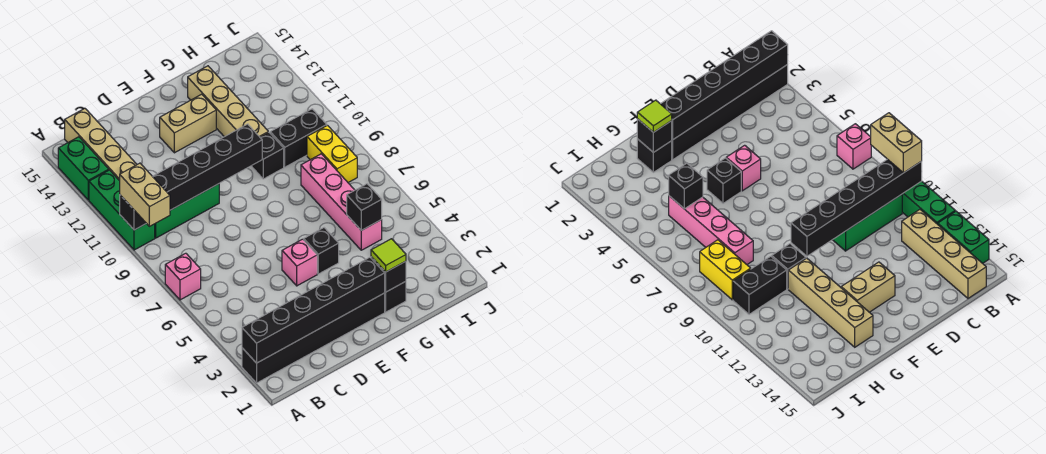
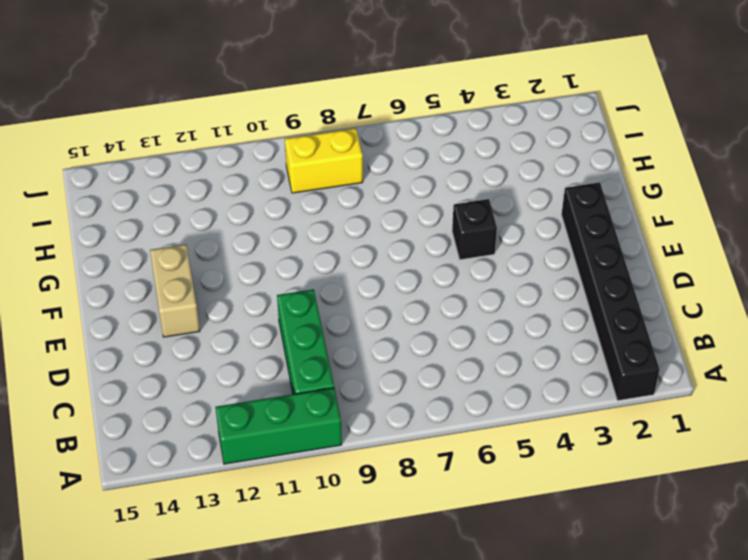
none -> pink 1x1 brick [165,253,201,300]
none -> green 1x2 brick [58,137,109,200]
none -> tan 1x4 brick [65,109,137,181]

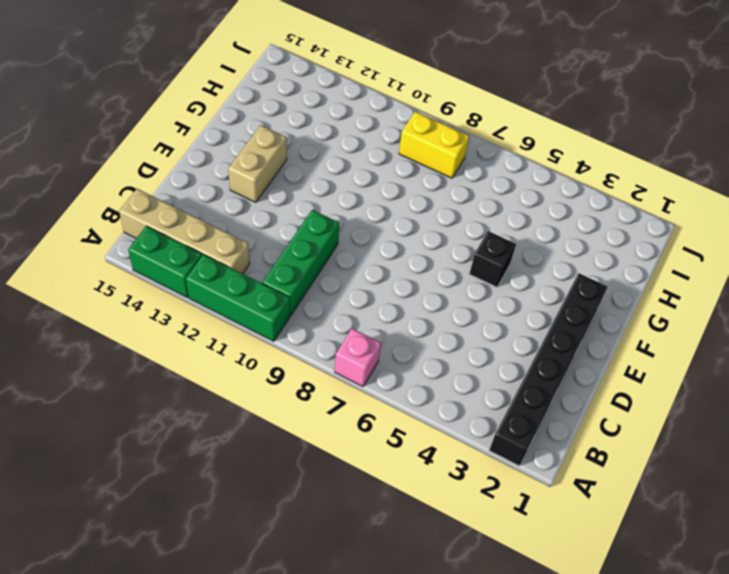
none -> pink 1x1 brick [282,239,317,286]
none -> black 1x1 brick [385,281,406,312]
none -> black 1x1 brick [252,132,284,179]

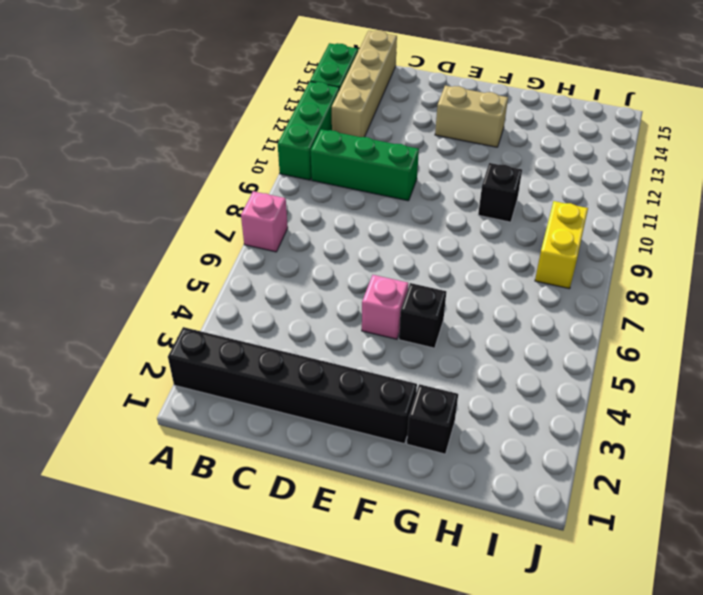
none -> tan 1x4 brick [188,66,268,137]
none -> pink 1x4 brick [301,154,382,250]
none -> black 1x2 brick [270,109,327,167]

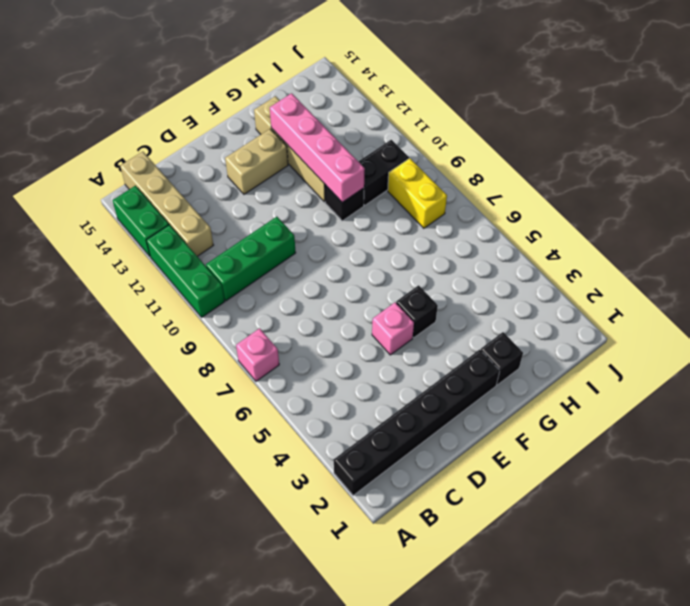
pink 1x4 brick [270,93,365,202] -> pink 1x4 brick moved to [301,154,382,250]
none -> black 1x6 brick [242,257,385,363]
none -> black 1x6 brick [120,124,262,230]
none -> black 1x1 brick [371,257,406,292]

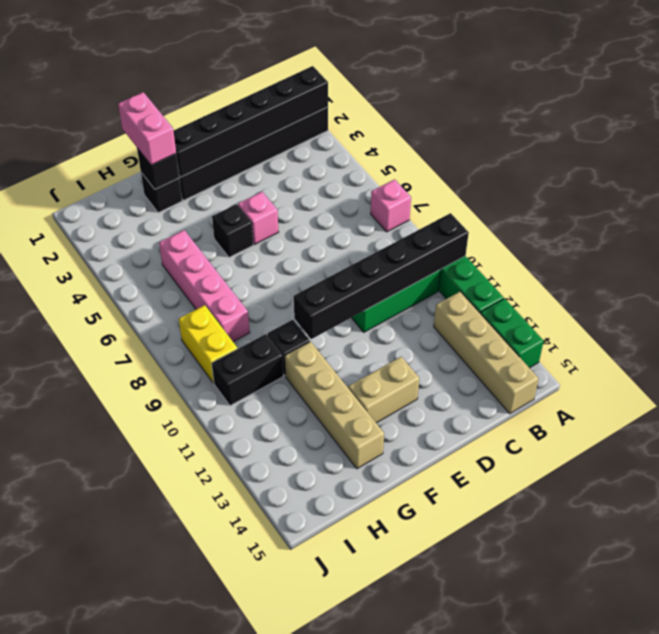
pink 1x2 brick [118,92,176,165] -> lime 1x1 tile [371,239,406,272]
none -> black 1x1 brick [347,184,382,230]
none -> tan 1x2 brick [120,163,170,226]

